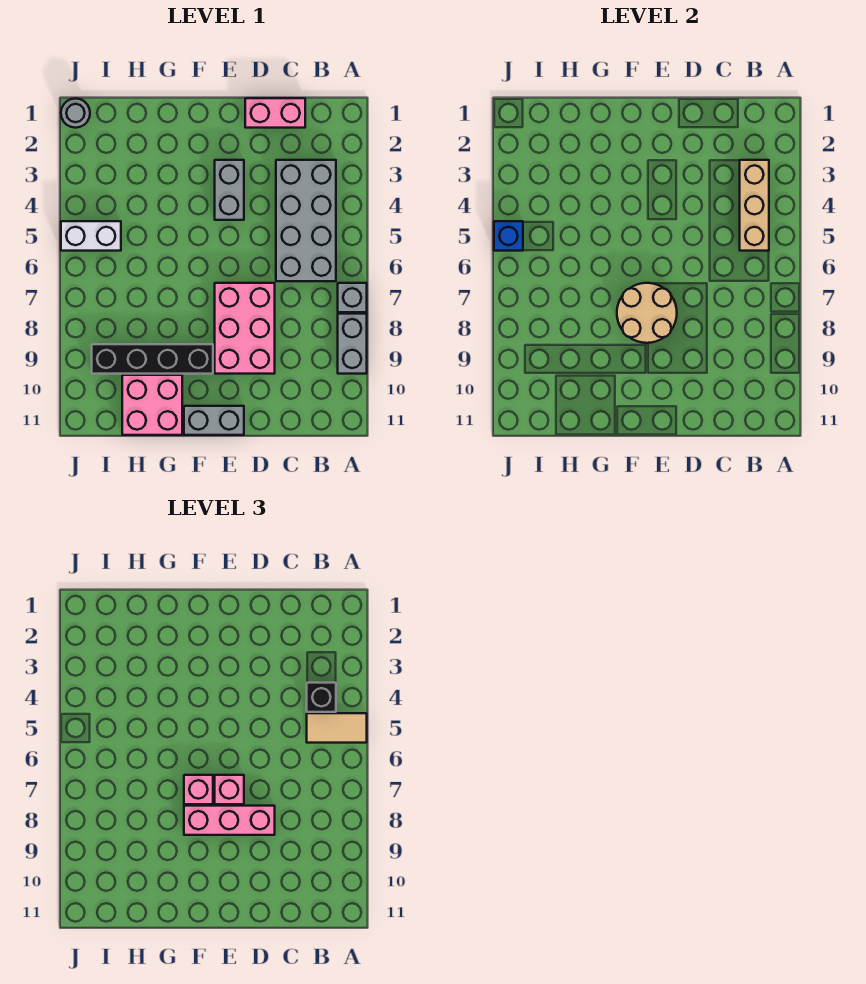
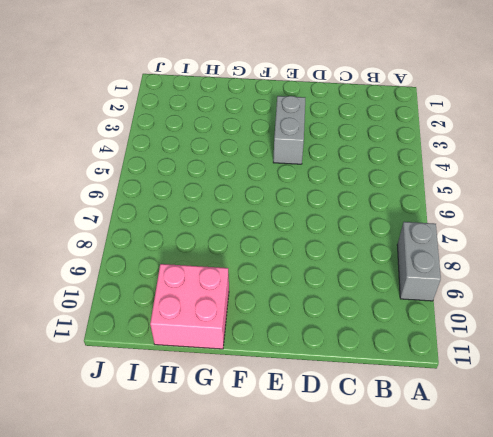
none -> grey 1x1 brick [338,283,367,312]
none -> grey 2x4 brick [276,160,336,281]
none -> pink 1x2 brick [245,98,305,128]

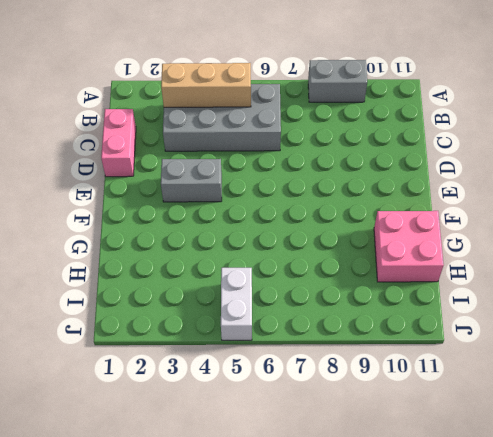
none -> grey 1x1 brick [338,283,367,312]
none -> pink 2x3 brick [215,283,275,374]
none -> grey 1x2 brick [184,406,244,435]

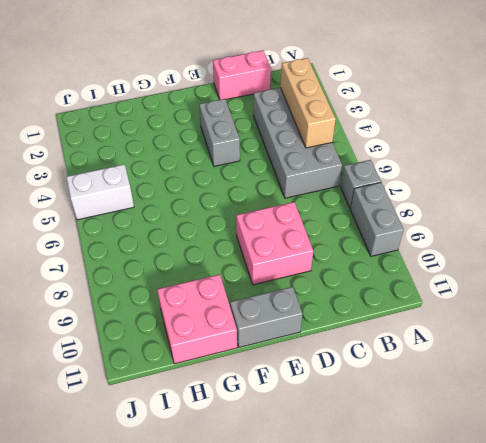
pink 2x2 brick [236,202,313,285] -> pink 2x3 brick [215,283,275,374]
none -> black 1x4 brick [92,344,213,374]
none -> grey 1x1 round brick [61,99,90,128]
none -> tan 2x2 round brick [617,283,677,343]

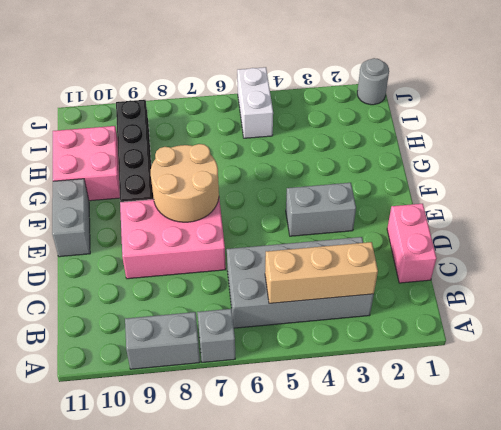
none -> blue 1x1 brick [494,221,523,251]
none -> tan 1x2 tile [307,713,367,743]
none -> black 1x1 brick [307,683,336,712]

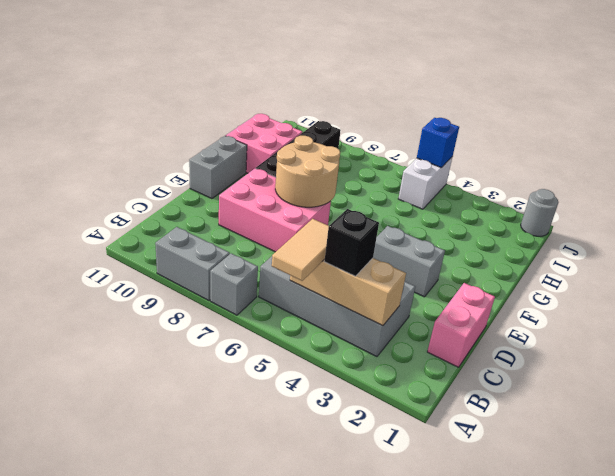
none -> pink 1x3 brick [184,806,275,835]
none -> pink 1x1 brick [215,775,244,804]
none -> pink 1x1 brick [184,775,213,804]

